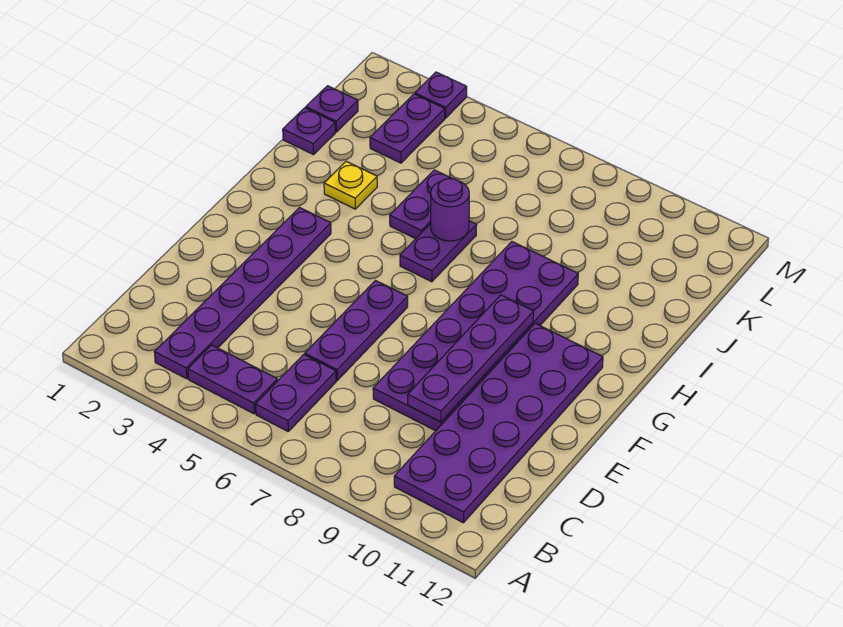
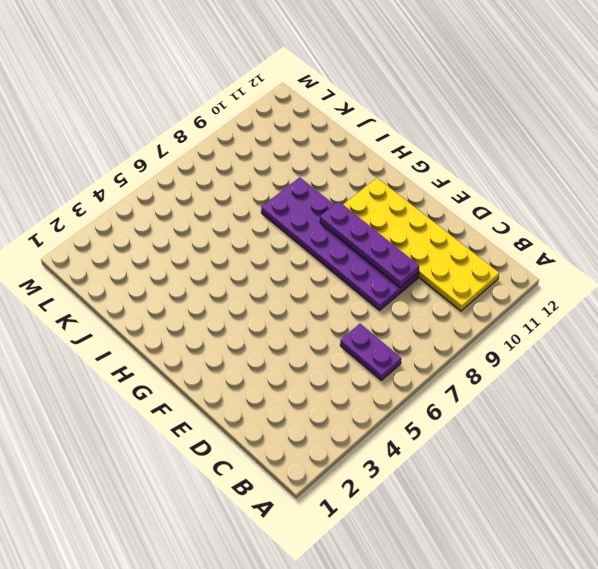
yellow 2x6 plate [343,178,499,311] -> purple 2x6 plate [394,323,603,523]
none -> purple 1x6 plate [155,208,331,379]
none -> purple 1x2 plate [188,345,278,414]
none -> purple 1x3 plate [305,281,408,380]

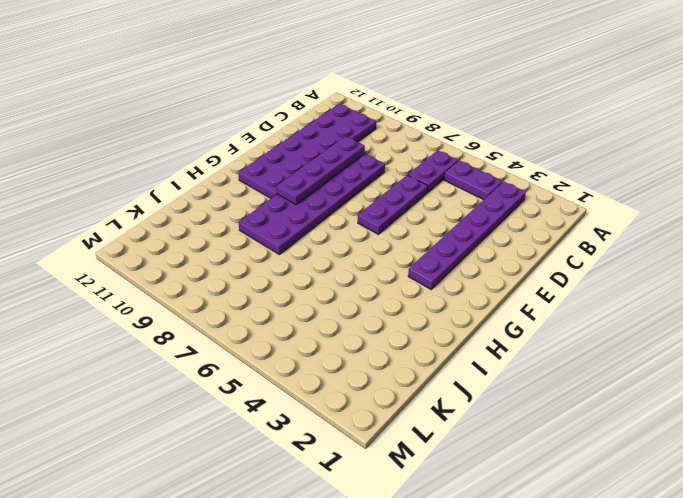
none -> purple 1x2 plate [400,221,477,282]
none -> yellow 1x1 plate [324,161,377,209]
none -> purple 1x2 plate [390,170,452,239]

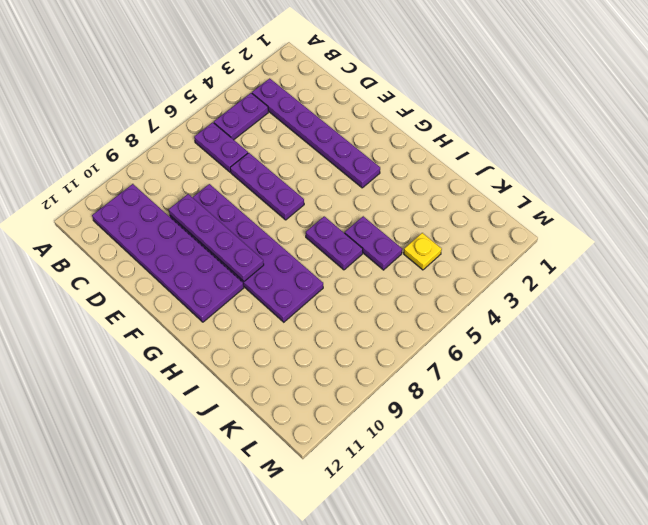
yellow 1x1 plate [404,233,442,270] -> yellow 1x1 plate moved to [324,161,377,209]
none -> purple 1x1 plate [283,108,335,155]
none -> purple 1x1 plate [306,86,358,132]
none -> purple 1x2 plate [370,94,445,163]

